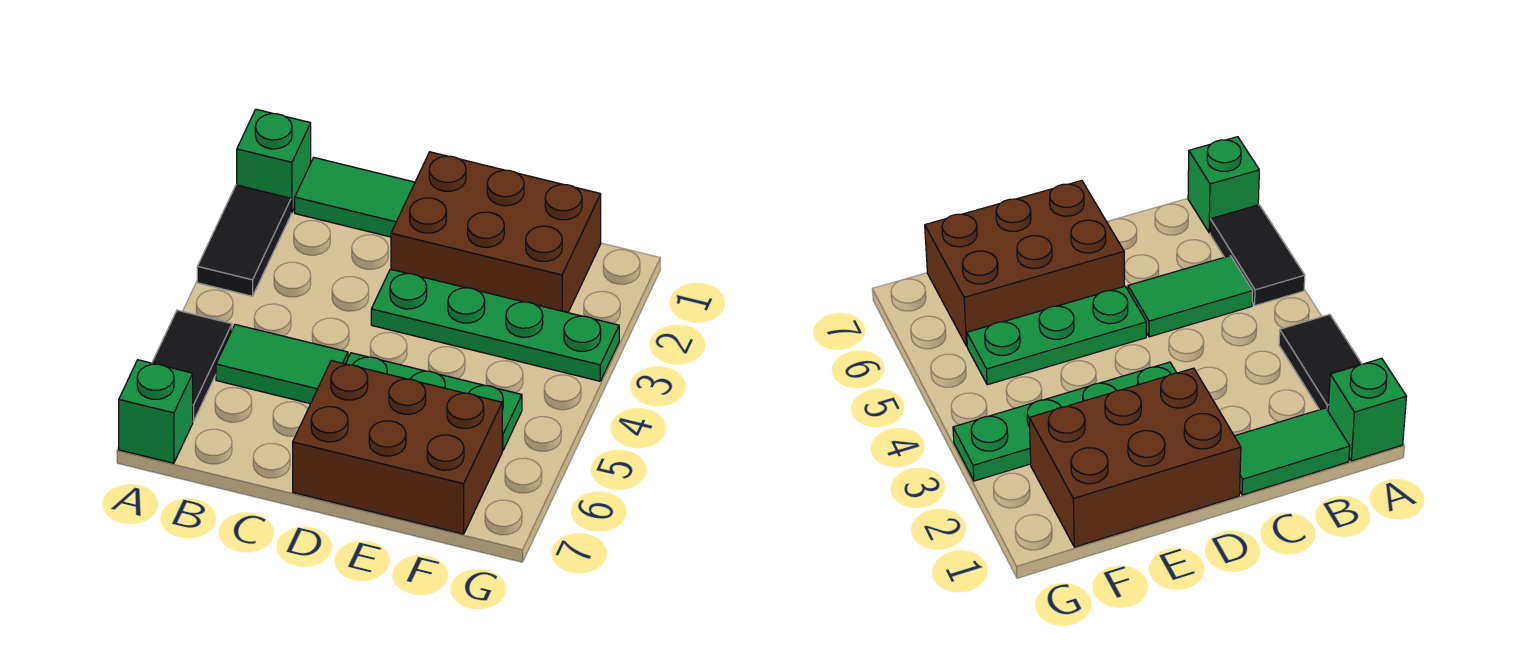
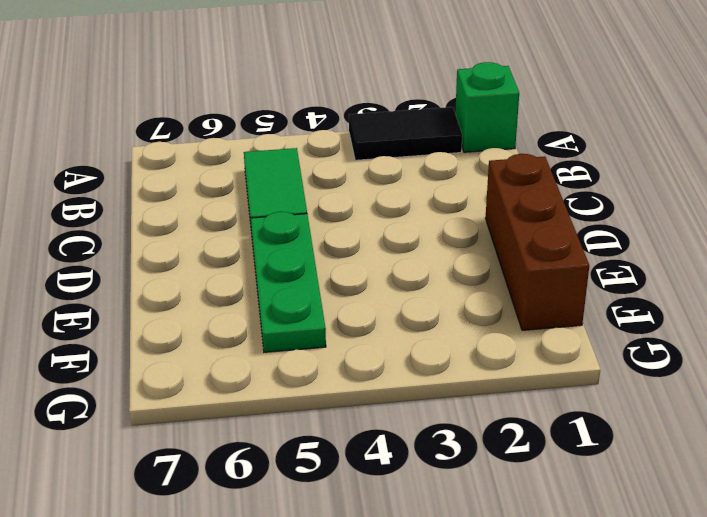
brown 1x3 brick [486,154,589,330] -> brown 2x3 brick [391,152,601,313]
none -> black 1x2 tile [152,310,232,421]
none -> green 1x1 brick [119,360,193,463]

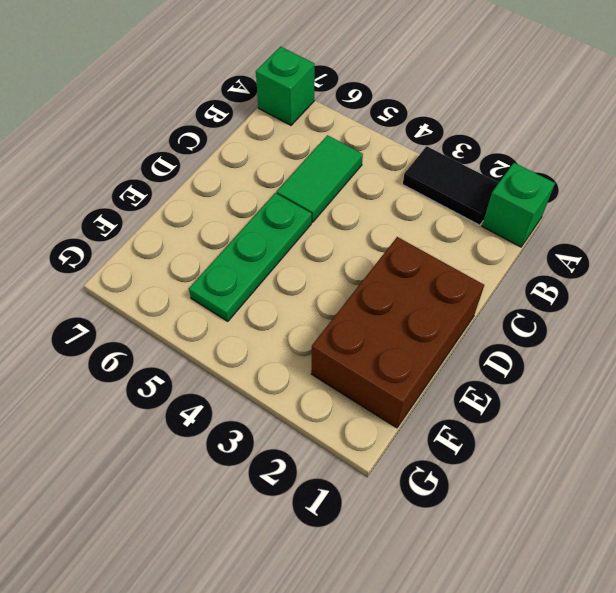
none -> black 1x2 tile [152,310,232,421]
none -> green 1x2 tile [295,158,415,237]

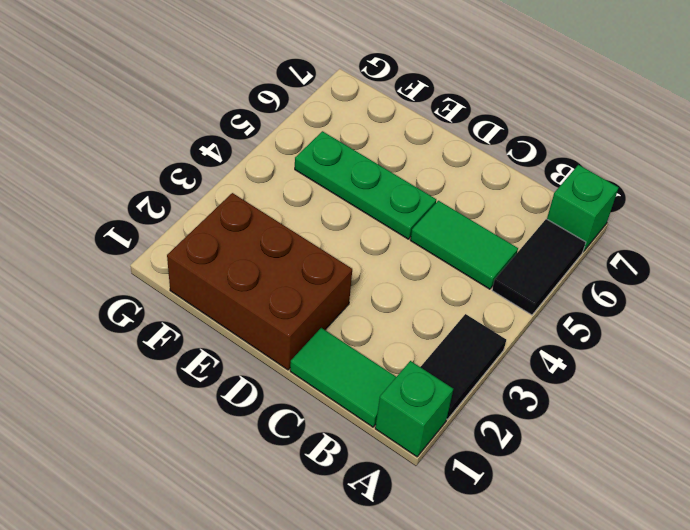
none -> green 1x4 plate [371,269,619,381]
none -> brown 2x3 brick [293,361,502,534]

